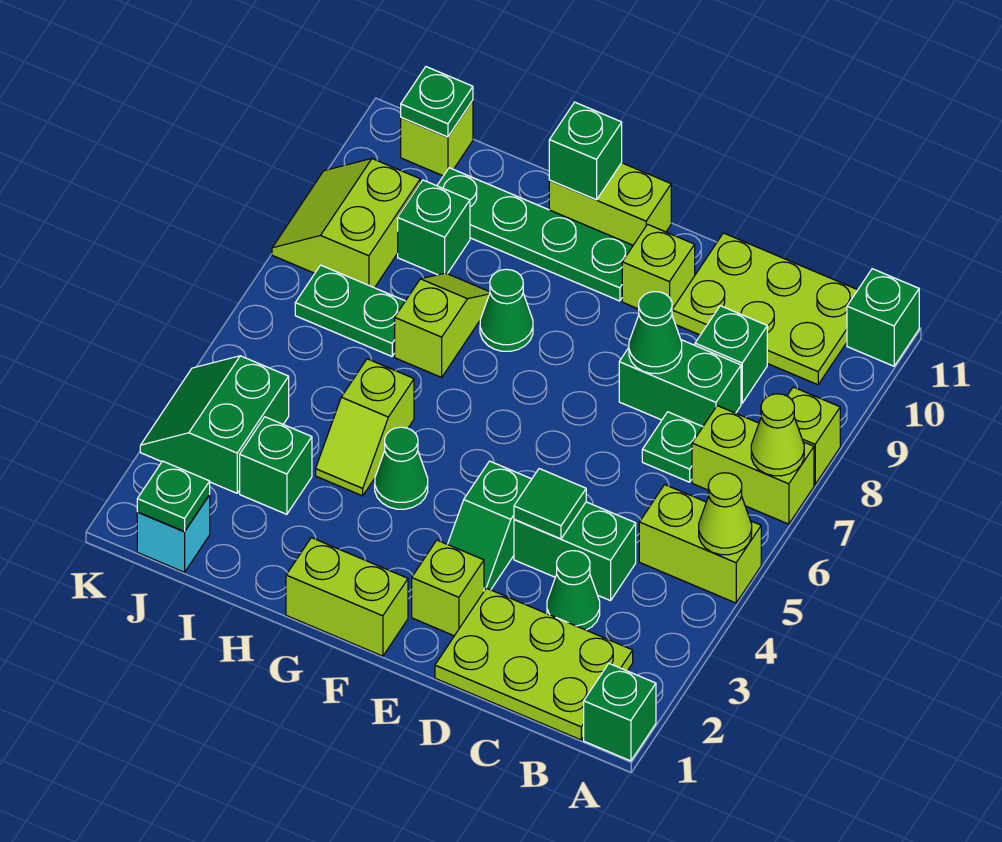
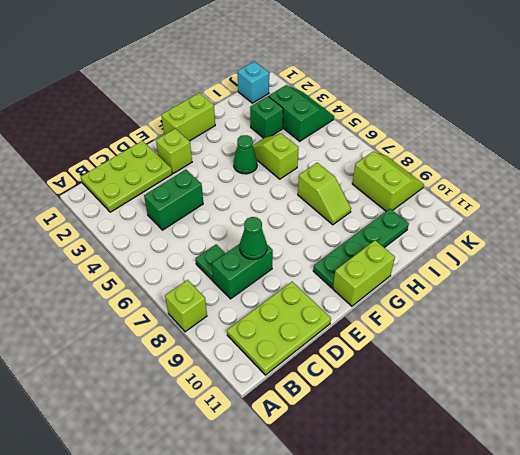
none -> green 1x1 brick [584,664,656,761]
none -> lime 1x2 brick [639,485,761,603]
none -> lime 1x2 brick [692,406,814,524]
none -> green 1x1 brick [847,269,919,366]

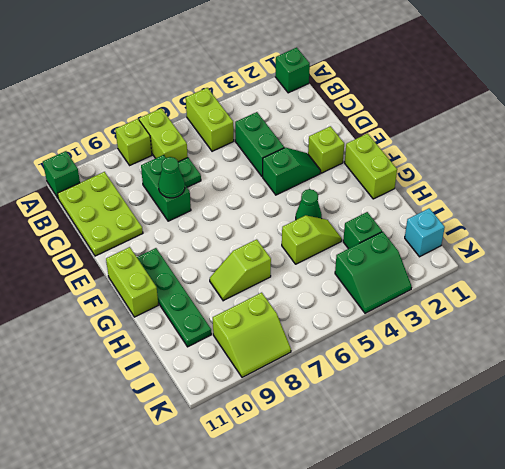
none -> lime 2x3 plate [435,588,633,740]
none -> green 1x1 cone [547,551,600,630]
none -> green 1x1 brick [695,306,767,403]
none -> lime 1x1 brick [622,224,695,309]

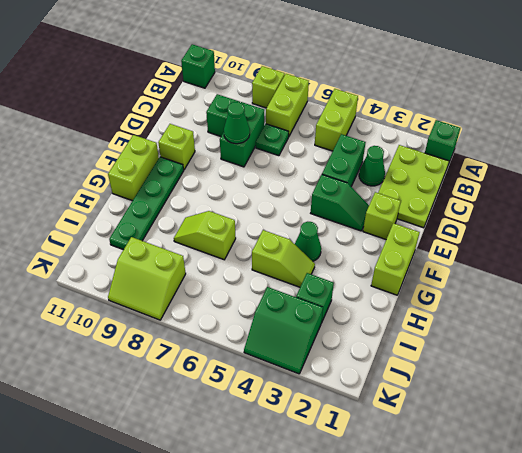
none -> lime 2x3 plate [672,233,857,385]
none -> green 1x1 cone [480,269,533,351]
none -> green 1x2 plate [295,265,405,356]
none -> green 1x1 brick [398,180,470,275]

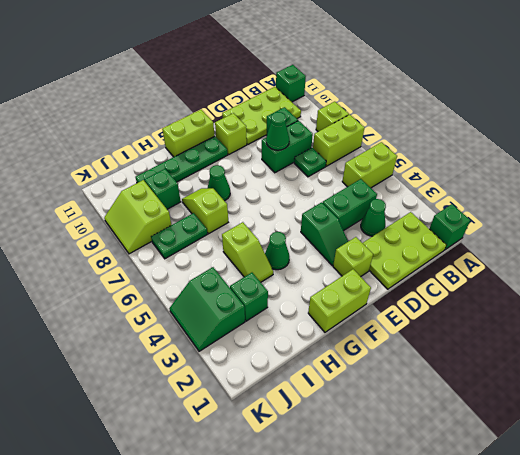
none -> cyan 1x1 brick [137,495,210,572]
none -> lime 1x1 brick [401,100,473,176]
none -> lime 1x1 cone [699,473,752,555]
none -> lime 1x1 cone [751,394,804,476]

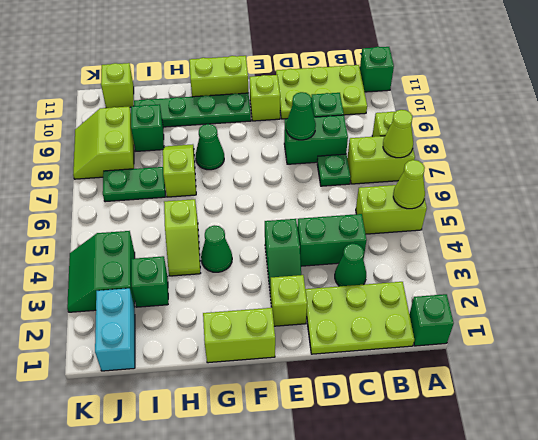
cyan 1x2 brick [95,288,135,371] -> cyan 1x1 brick [137,495,210,572]
none -> green 1x1 tile [514,469,586,539]
none -> green 1x1 brick [549,102,622,200]
none -> green 1x1 plate [137,461,210,532]
none -> green 1x1 plate [401,67,473,137]

